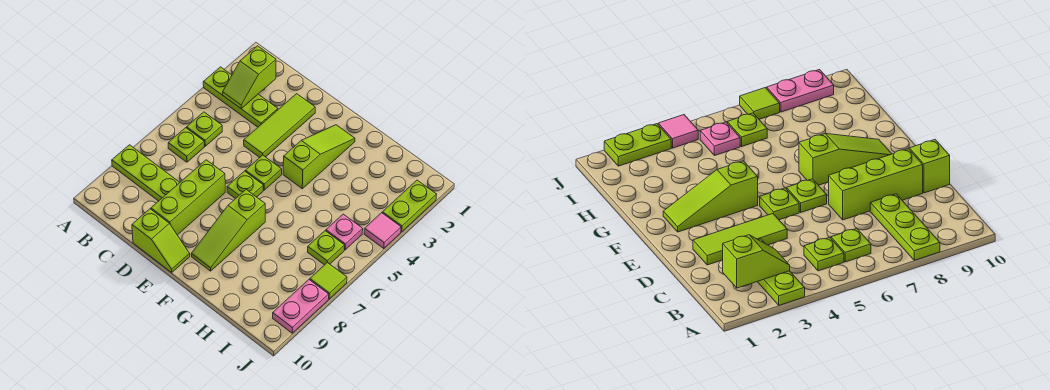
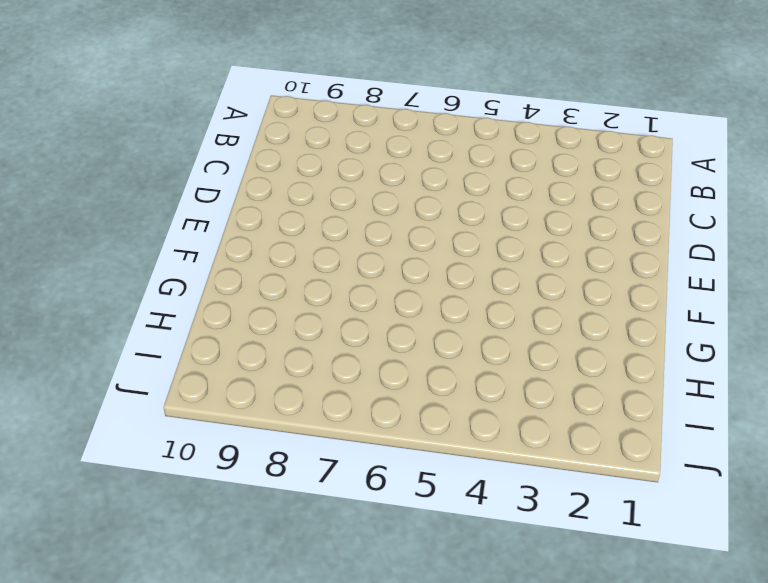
none -> lime 1x3 plate [203,67,278,127]
none -> lime 1x3 plate [112,145,180,201]
none -> lime 1x1 plate [187,112,222,146]

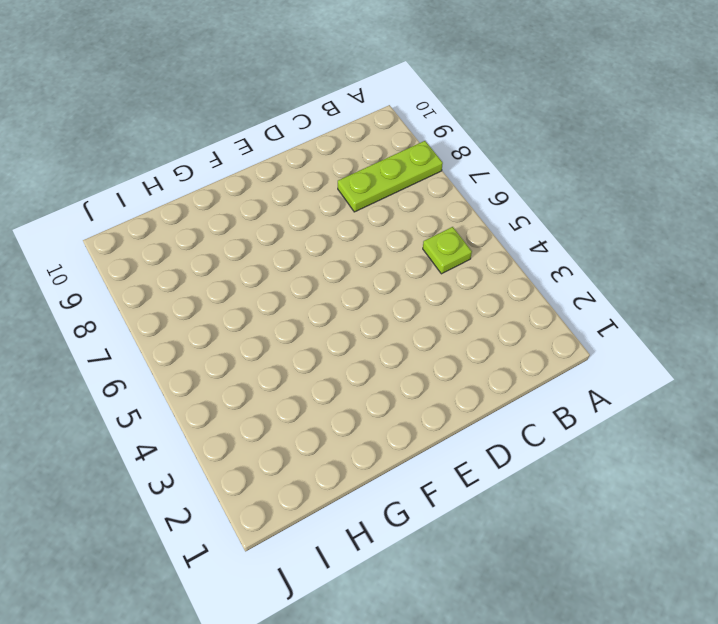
none -> lime 1x3 plate [203,67,278,127]
none -> lime 1x1 plate [168,128,204,162]
none -> lime 1x3 tile [244,94,315,158]

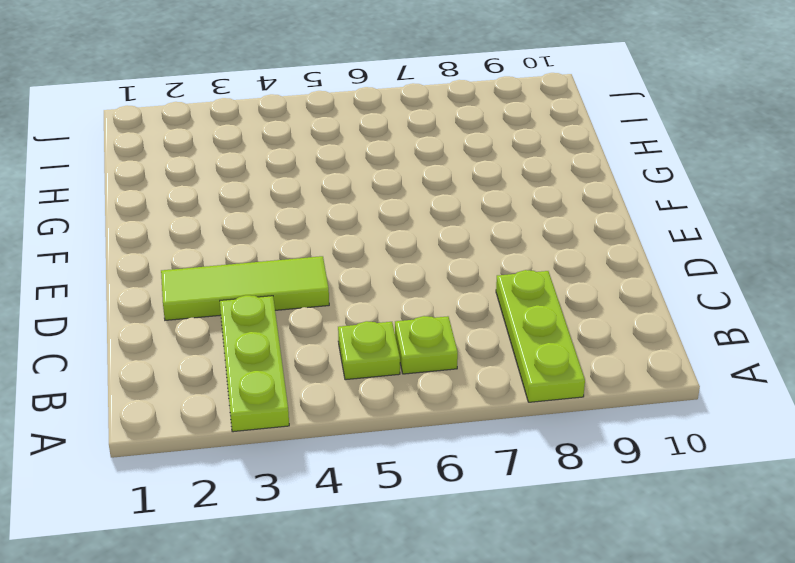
none -> lime 1x3 brick [151,160,225,235]
none -> lime 1x2 slope [132,209,190,272]
none -> lime 1x1 plate [245,155,282,190]

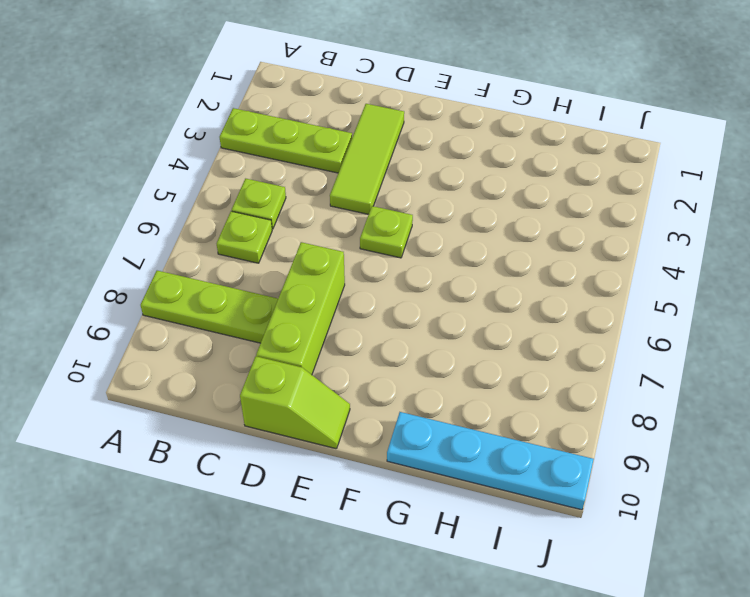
cyan 1x4 plate [387,412,594,510] -> none
none -> lime 1x1 plate [227,171,263,199]
none -> lime 1x3 slope [283,125,355,189]
none -> lime 1x3 slope [191,190,265,271]

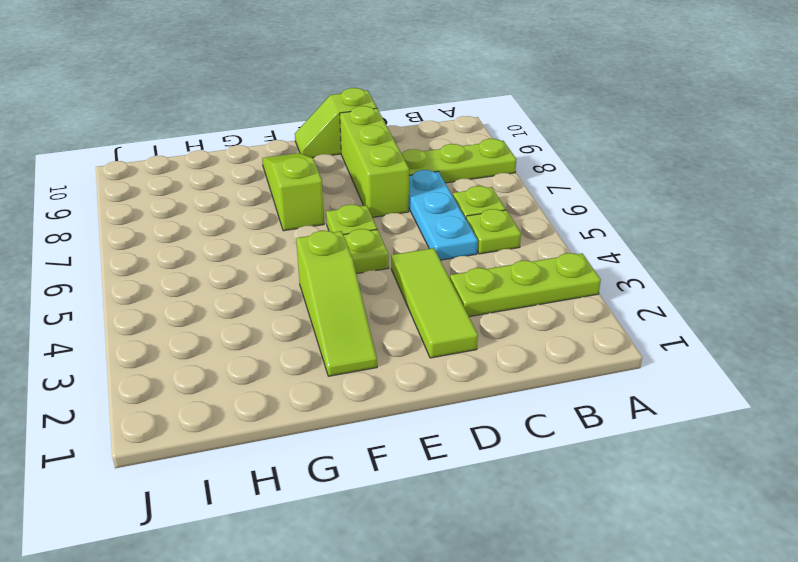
cyan 1x3 plate [409,170,478,260] -> none
none -> pink 1x1 plate [326,214,363,250]
none -> lime 1x1 plate [308,231,345,265]
none -> lime 1x2 plate [382,180,437,232]

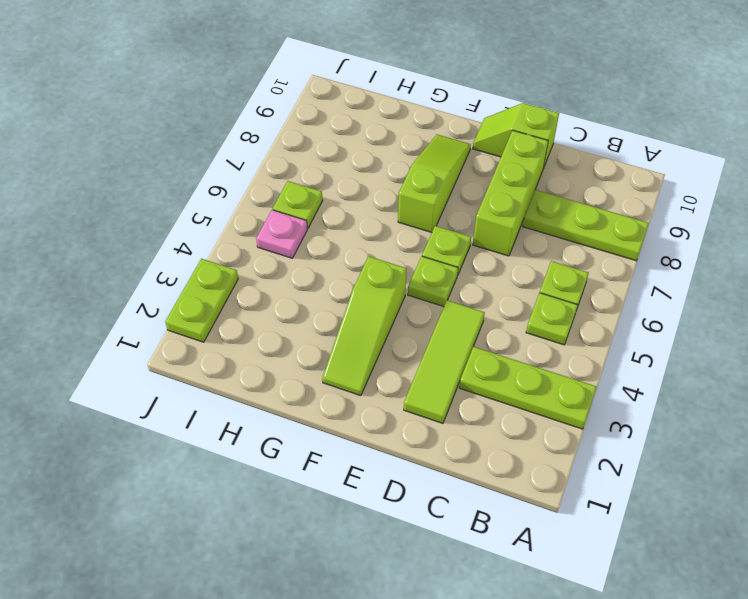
none -> pink 1x1 tile [364,213,401,248]
none -> lime 1x1 tile [310,263,347,299]
none -> pink 1x2 plate [273,280,329,333]

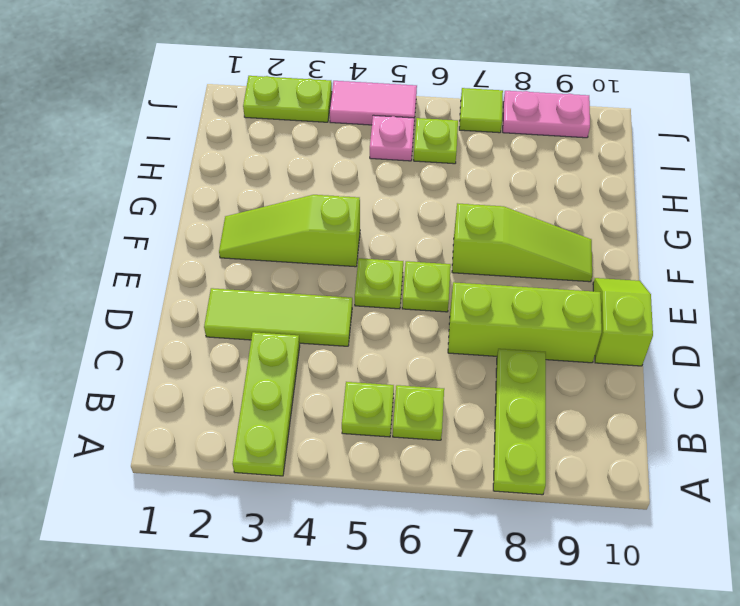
pink 1x2 tile [330,81,417,125] -> pink 1x1 tile [364,213,401,248]
none -> lime 1x2 slope [223,46,276,108]

